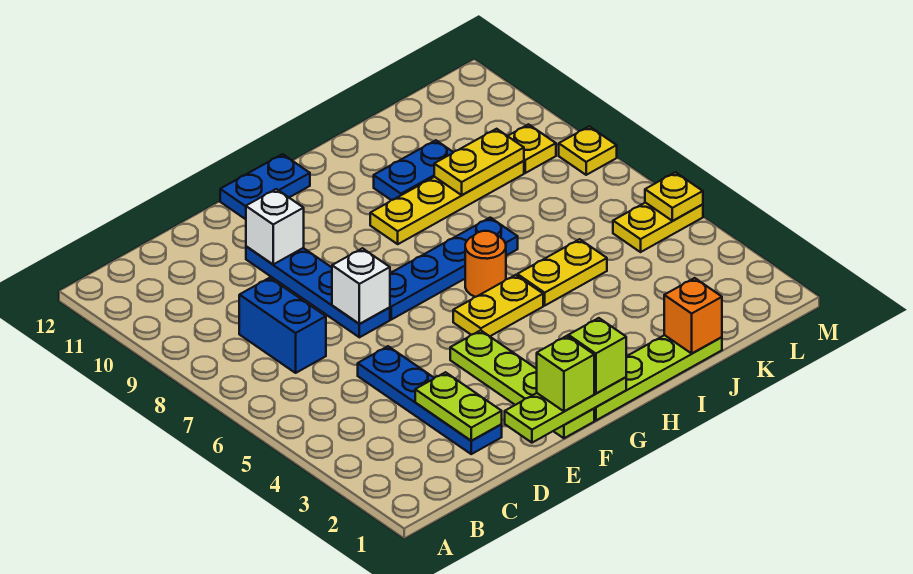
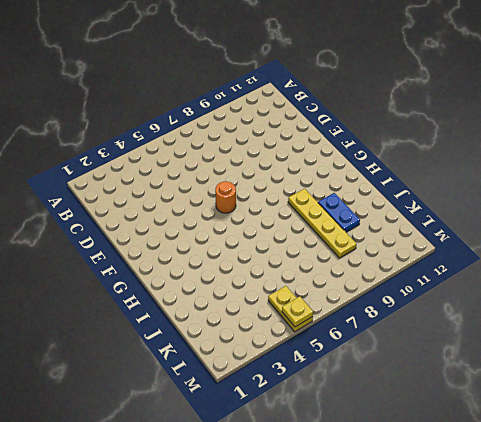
orange 1x1 round brick [215,181,236,213] -> orange 1x1 round brick moved to [465,231,506,297]
none -> blue 1x2 brick [239,278,326,373]
none -> blue 1x4 plate [358,346,502,454]
none -> blue 1x4 plate [246,246,390,337]

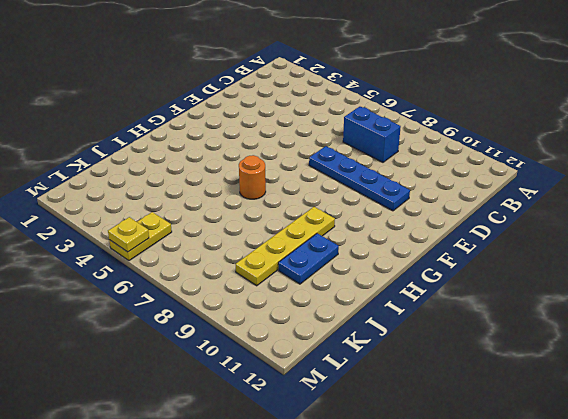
none -> blue 1x4 plate [358,346,502,454]
none -> lime 1x4 plate [450,330,594,438]
none -> blue 1x4 plate [390,218,518,320]

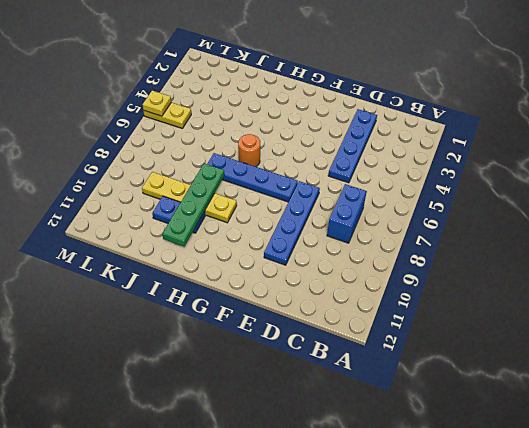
green 1x4 plate [162,164,224,246] -> none
none -> lime 1x4 plate [450,330,594,438]
none -> blue 1x2 plate [220,154,310,219]
none -> lime 1x4 plate [594,335,722,420]

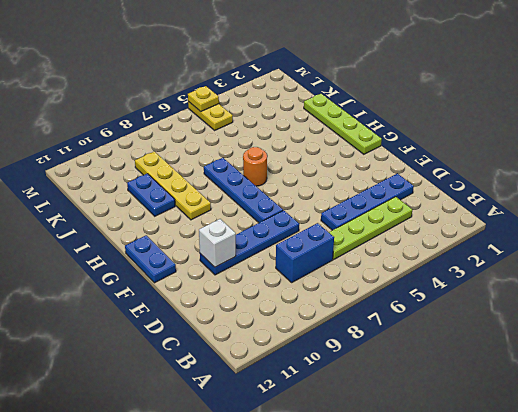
lime 1x4 plate [329,197,412,259] -> lime 1x4 plate moved to [450,330,594,438]
none -> yellow 1x2 plate [453,275,543,336]
none -> yellow 1x2 plate [517,239,607,305]
none -> yellow 1x1 plate [508,124,556,173]

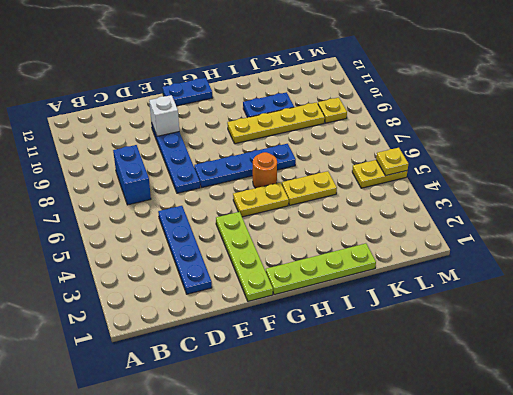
none -> yellow 1x1 plate [559,126,617,175]
none -> lime 1x2 plate [415,372,502,441]
none -> lime 1x3 plate [505,377,626,443]

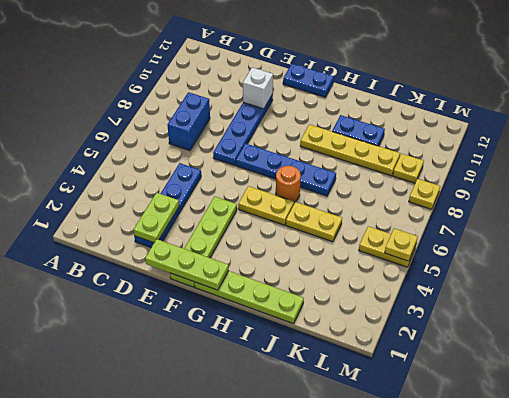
none -> white 1x1 brick [332,248,390,324]
none -> orange 1x1 brick [664,278,722,353]
none -> yellow 1x2 plate [434,129,524,195]

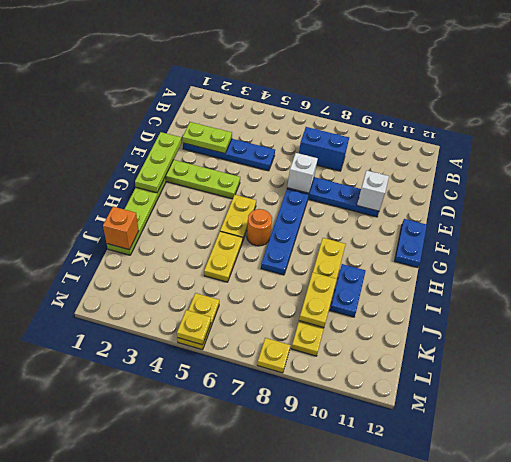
none -> lime 1x1 brick [537,336,594,411]
none -> lime 1x1 brick [568,318,626,394]

